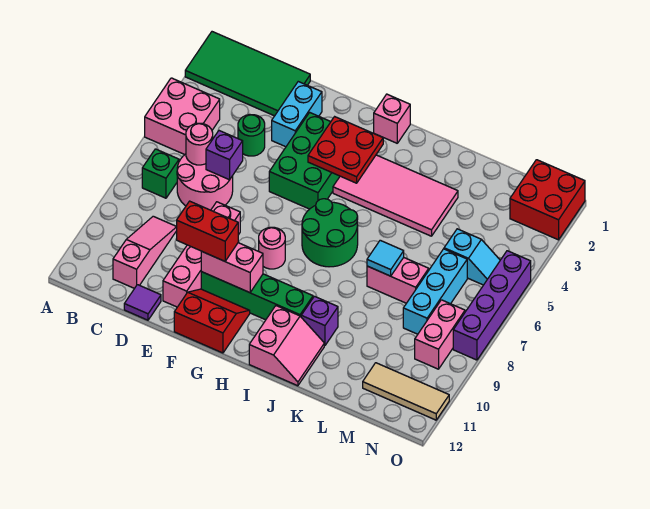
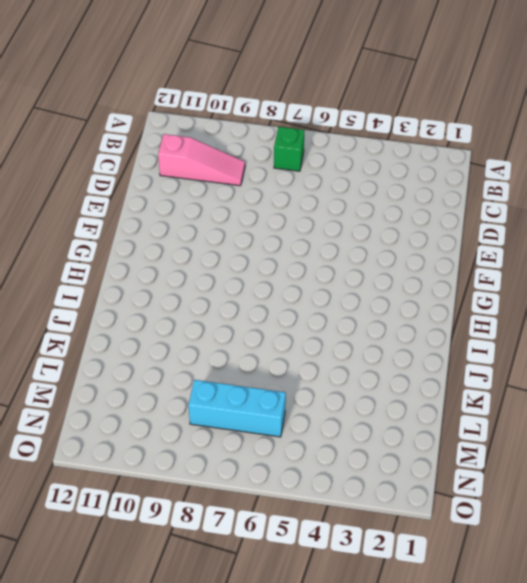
none -> green 2x4 tile [185,32,310,116]
none -> pink 2x2 brick [145,78,220,155]
none -> pink 2x2 round brick [177,154,233,210]
none -> green 1x1 round brick [238,115,265,156]

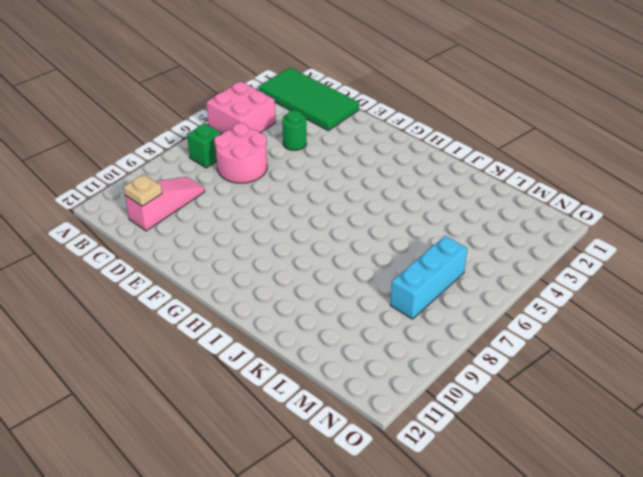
tan 1x1 plate [124,174,162,206] -> none
none -> purple 1x1 tile [124,285,161,320]
none -> cyan 1x2 brick [272,82,322,147]
none -> pink 1x4 brick [163,202,240,307]
none -> green 2x3 brick [269,112,340,209]

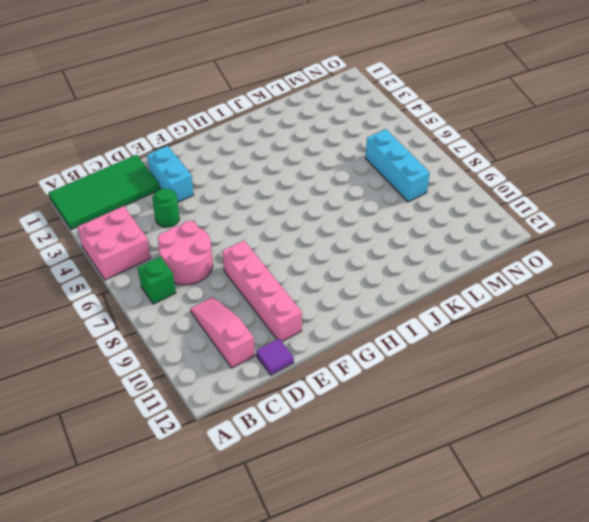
none -> green 2x3 brick [269,112,340,209]
none -> green 1x4 brick [201,272,313,320]
none -> red 2x2 slope [174,289,250,353]
none -> pink 1x1 round brick [259,227,285,269]

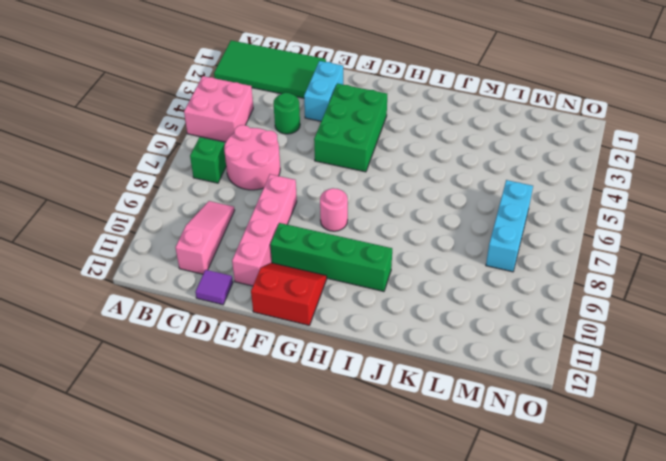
none -> pink 1x1 brick [374,94,410,143]
none -> pink 2x4 tile [333,155,458,236]
none -> green 2x2 round brick [302,199,358,267]
none -> pink 2x2 slope [249,306,324,386]

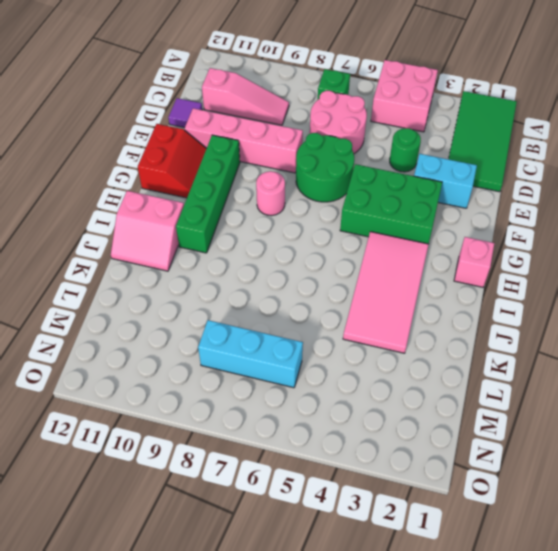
green 2x2 round brick [296,133,354,202] -> green 2x2 round brick moved to [302,199,358,267]
none -> purple 1x1 brick [301,296,338,346]
none -> pink 1x2 brick [367,258,429,303]
none -> cyan 1x2 slope [444,229,500,285]
none -> tan 1x3 tile [363,363,449,420]

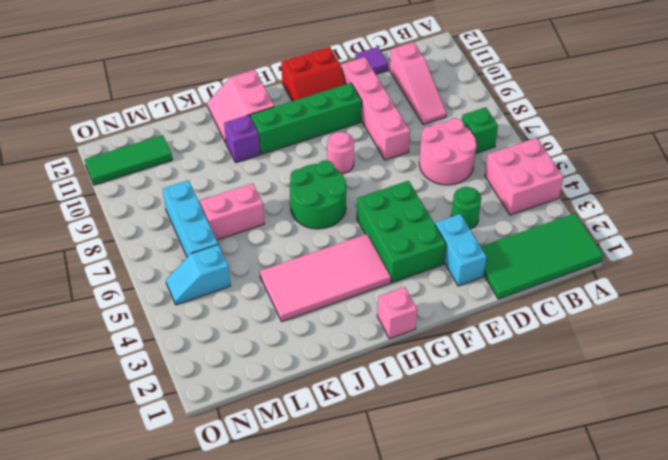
green 1x3 tile [85,135,172,185] -> tan 1x3 tile [363,363,449,420]
none -> red 2x2 brick [510,160,585,240]
none -> pink 1x2 brick [415,300,465,369]
none -> purple 1x4 brick [453,251,531,360]
none -> pink 1x1 round brick [186,123,213,165]

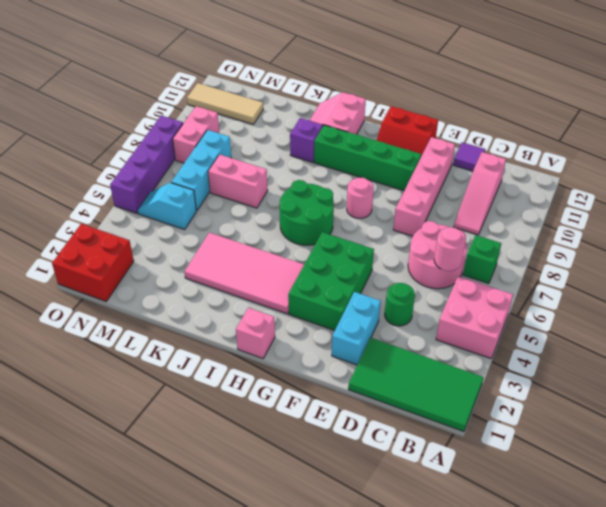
none -> purple 1x1 brick [206,131,243,180]
none -> pink 1x2 brick [201,243,263,293]
none -> red 2x2 plate [308,117,383,183]
none -> cyan 1x1 tile [367,240,404,276]

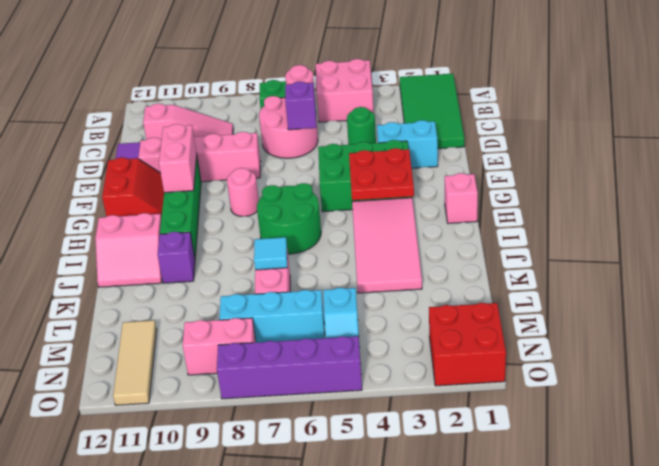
none -> red 1x2 brick [177,201,238,261]

